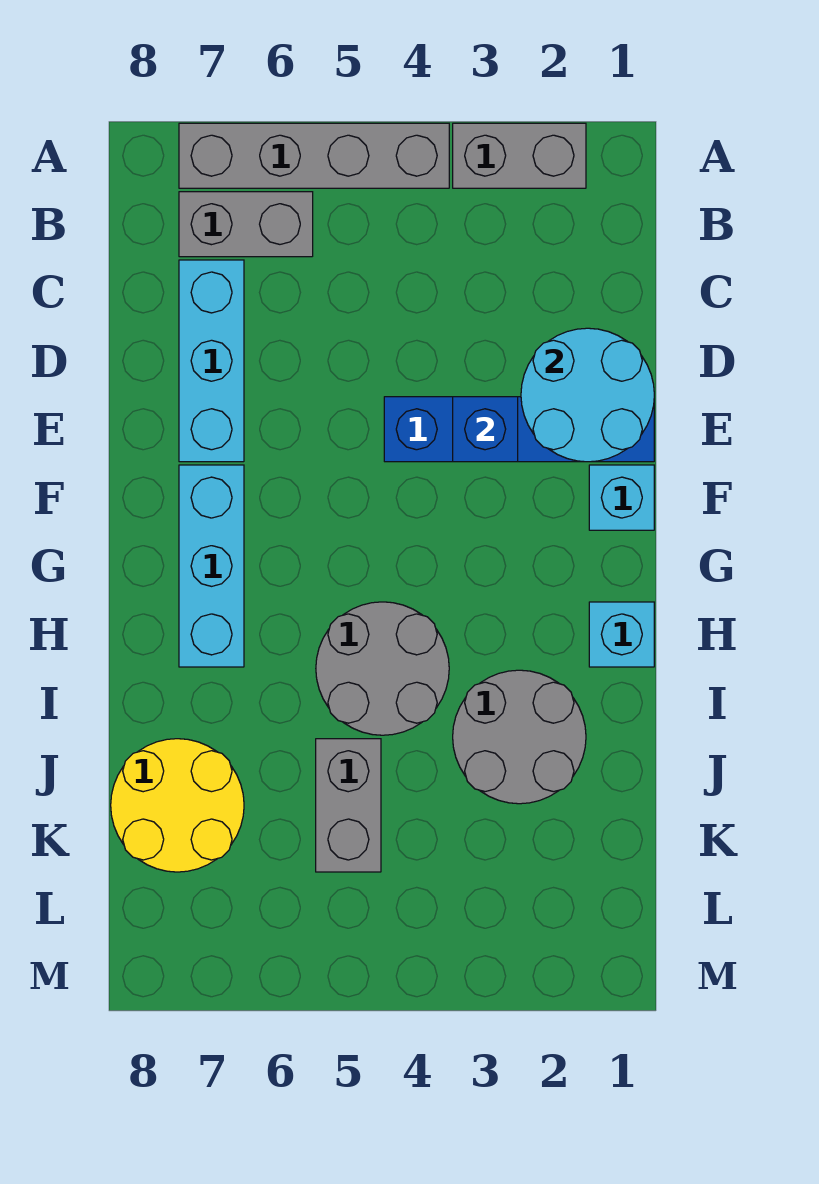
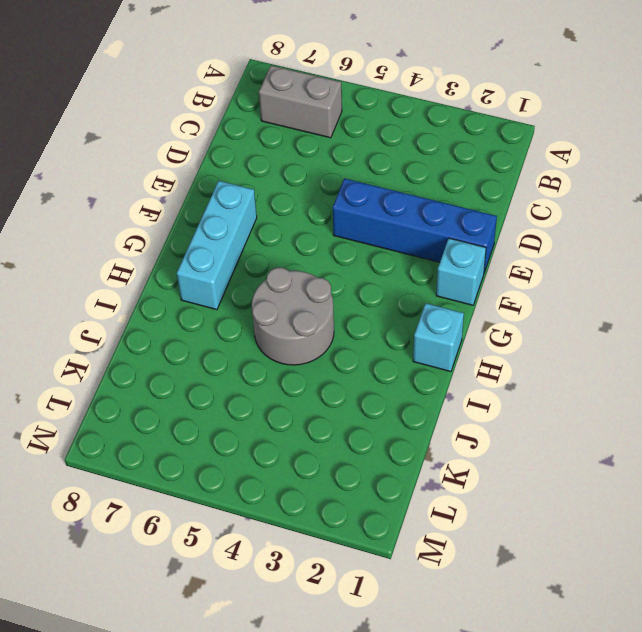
none -> grey 1x2 brick [453,123,586,188]
none -> grey 1x4 brick [179,123,449,188]
none -> cyan 1x3 brick [179,260,244,462]

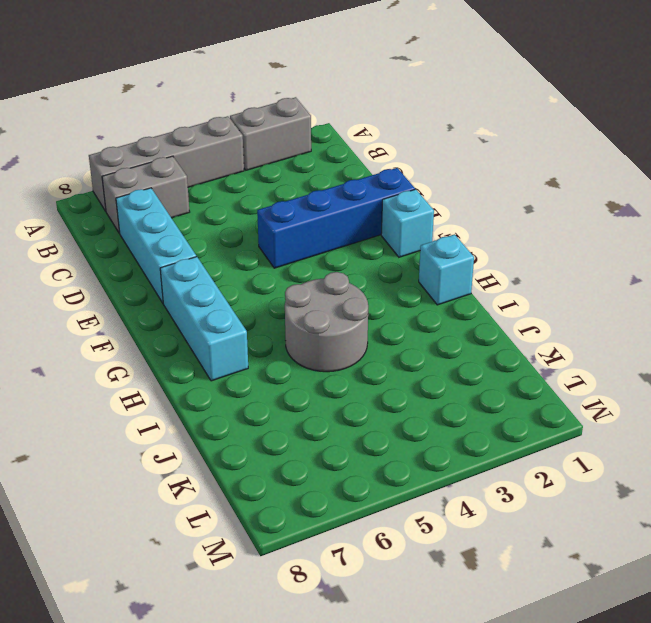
none -> grey 2x2 round brick [453,670,586,804]
none -> grey 1x2 brick [316,739,381,872]
none -> yellow 2x2 round brick [111,739,244,872]

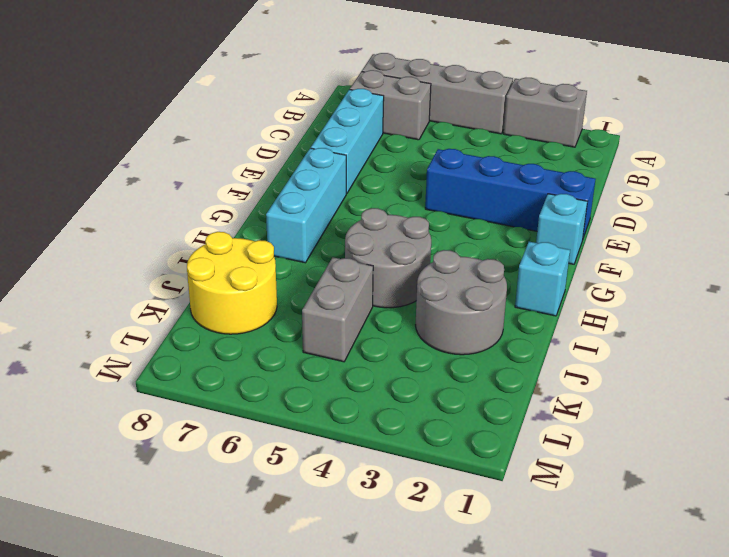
none -> cyan 2x2 round brick [521,328,654,462]
none -> blue 1x1 brick [453,397,518,462]

